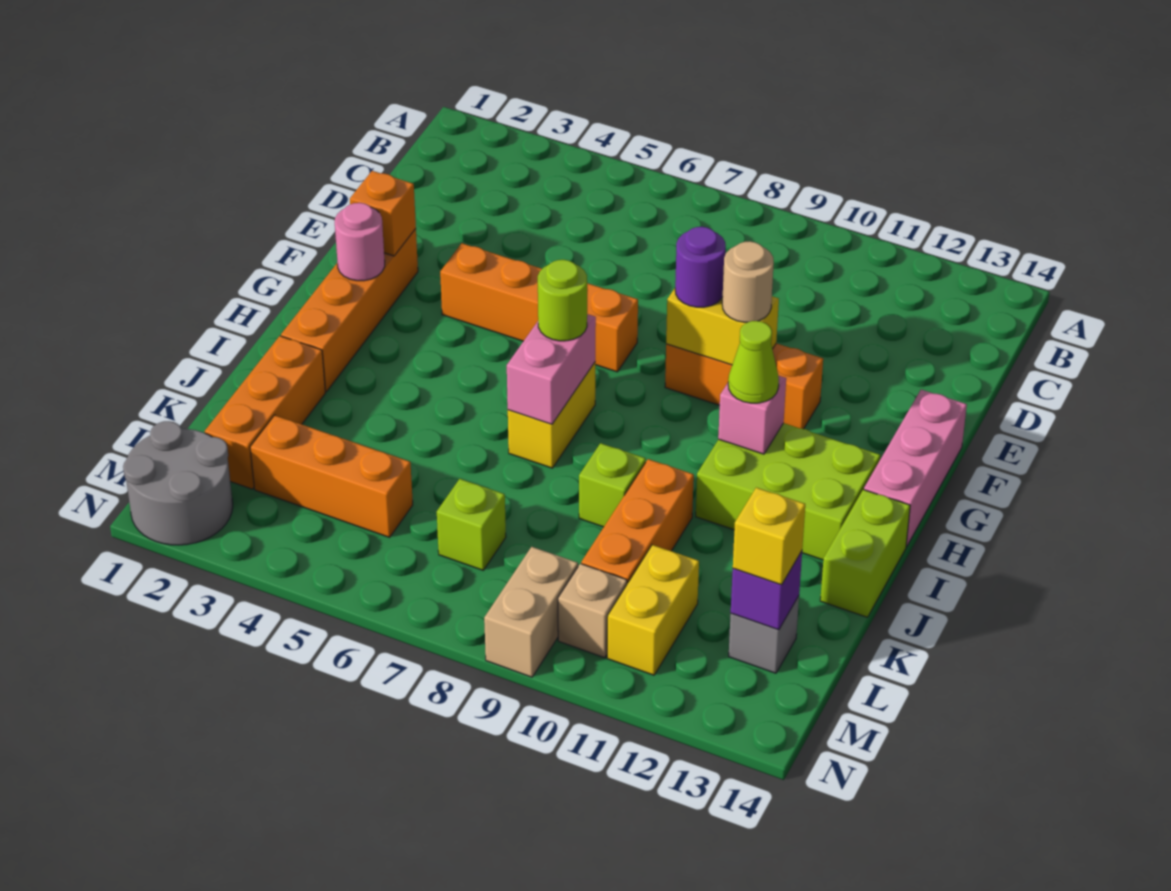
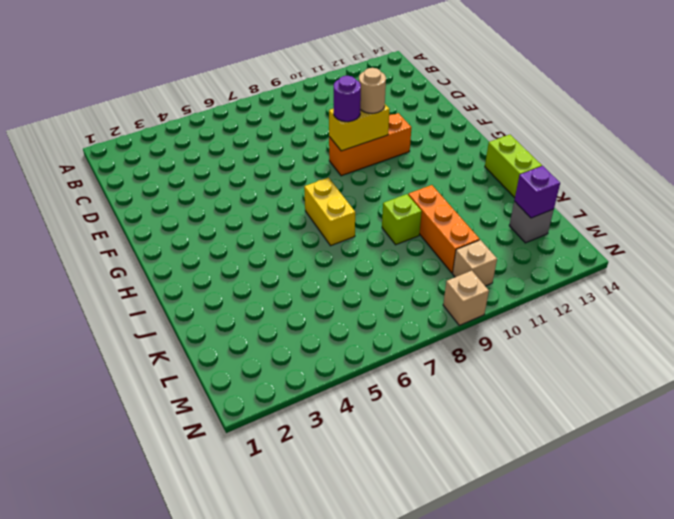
tan 1x1 brick [443,271,489,325] -> tan 1x2 brick [484,547,578,677]
none -> orange 1x4 brick [281,229,418,392]
none -> orange 1x4 brick [440,243,638,372]
none -> pink 1x3 brick [864,390,967,547]

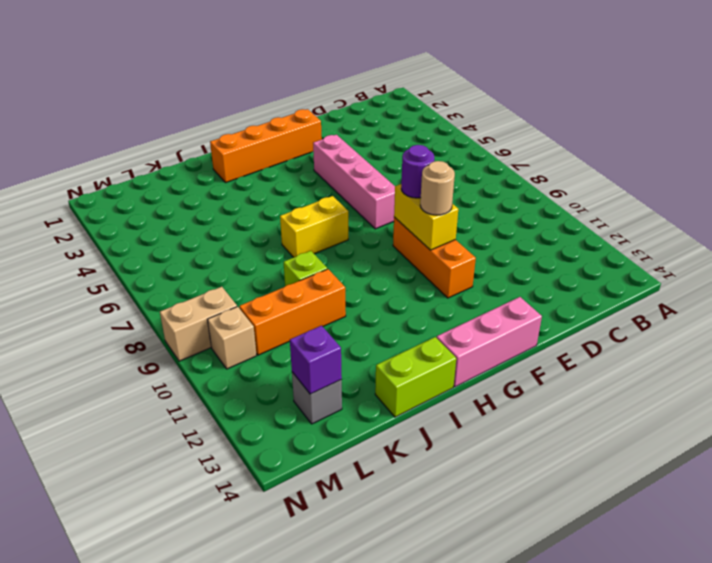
pink 1x4 brick [313,135,395,229] -> orange 1x4 brick [440,243,638,372]
none -> lime 2x3 brick [696,423,880,560]
none -> orange 1x3 brick [205,336,325,489]
none -> orange 1x3 brick [250,415,413,537]

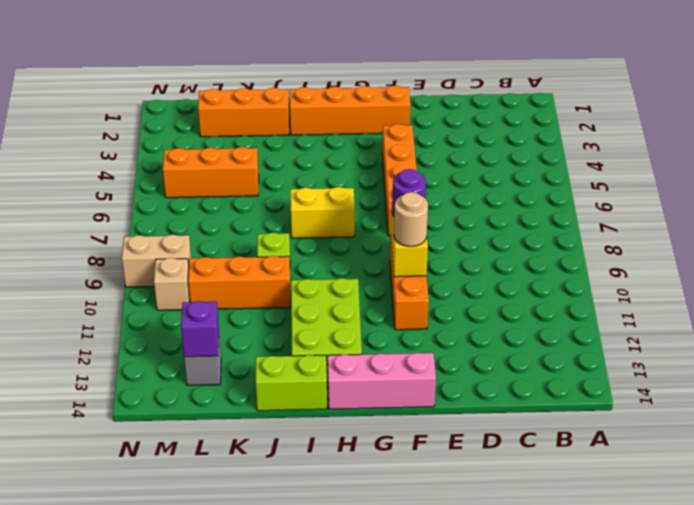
orange 1x3 brick [163,147,259,198] -> orange 1x3 brick turned to [250,415,413,537]
none -> lime 1x1 brick [437,479,506,570]
none -> yellow 1x2 brick [607,545,699,675]
none -> grey 2x2 round brick [123,421,233,545]

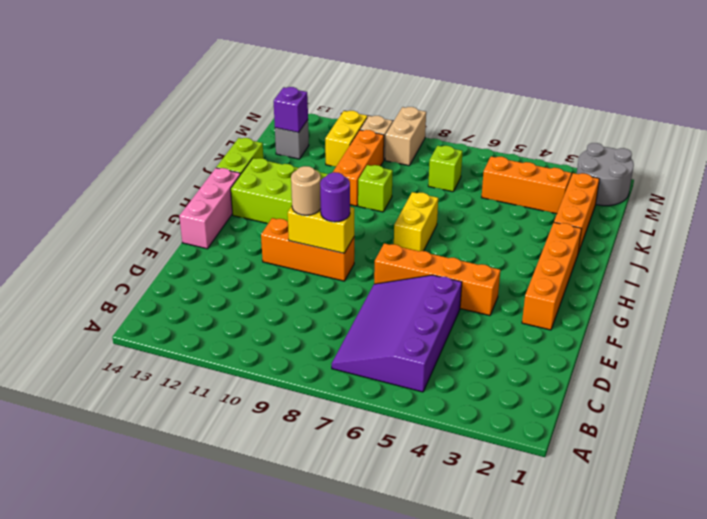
purple 3x4 slope [331,275,462,392] -> none
none -> orange 1x1 brick [350,171,416,256]
none -> pink 1x1 round brick [335,203,385,281]
none -> pink 1x2 brick [507,314,596,424]

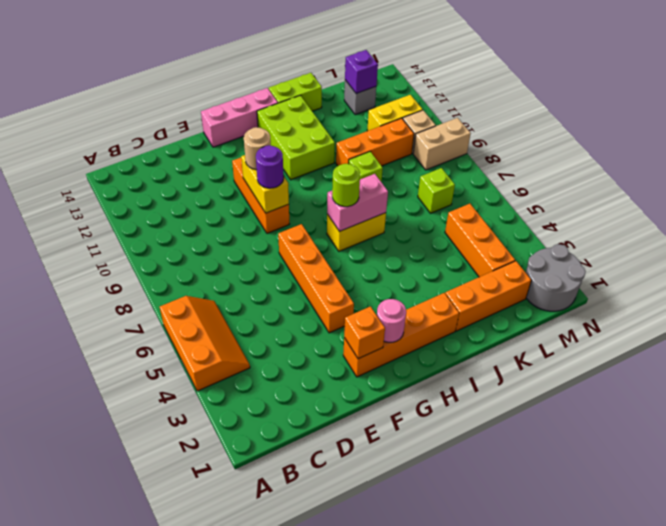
orange 2x3 slope [160,296,250,391] -> none
none -> pink 1x1 brick [718,376,786,454]
none -> lime 1x1 cone [728,321,779,403]
none -> yellow 1x1 brick [733,488,805,585]

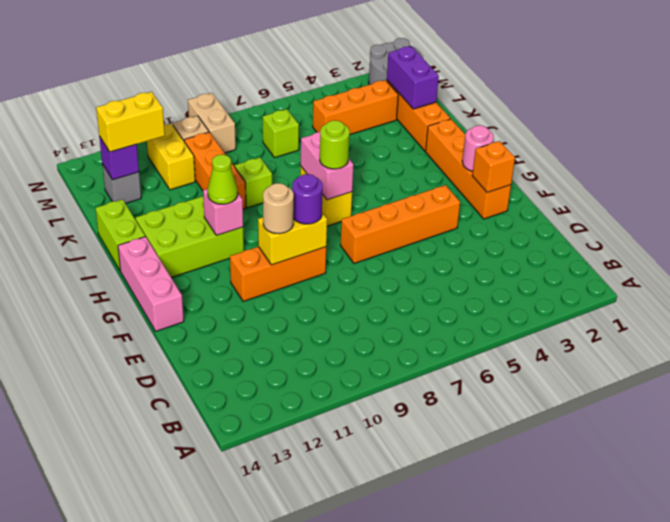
purple 1x2 brick [387,46,439,109] -> none
yellow 1x2 brick [96,92,165,152] -> yellow 1x1 brick [733,488,805,585]

